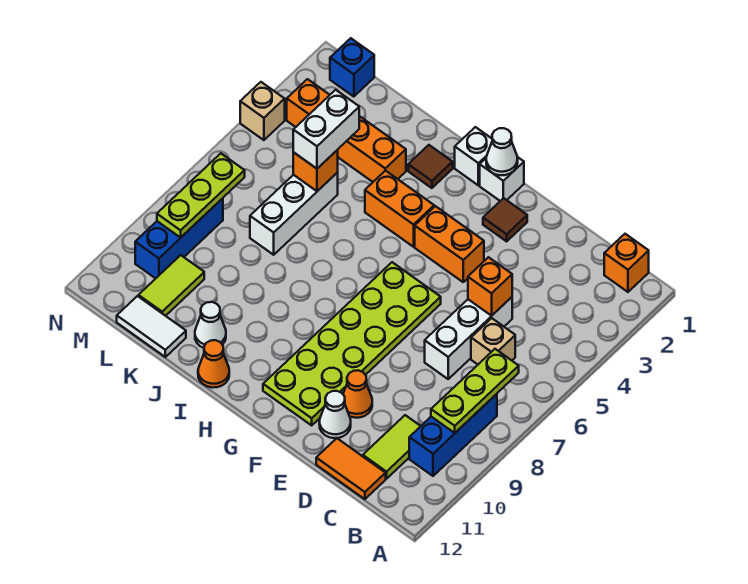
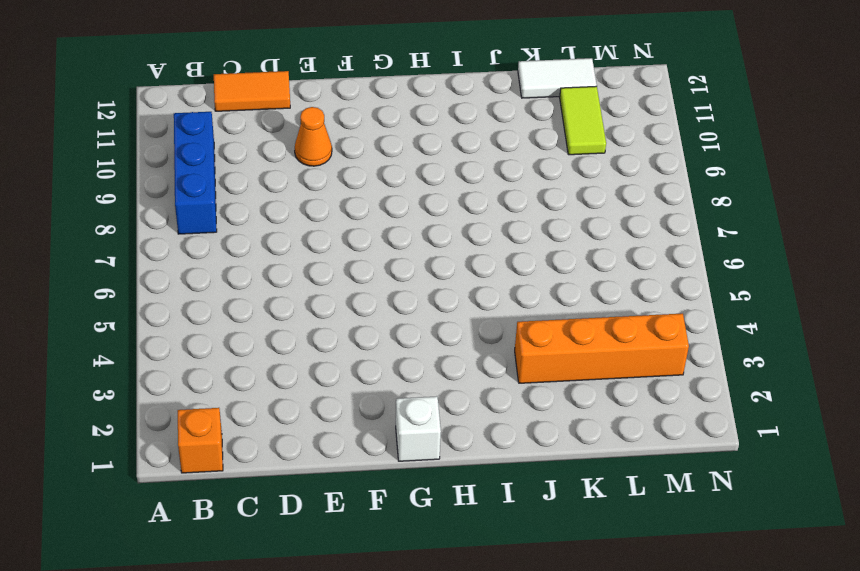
none -> tan 1x1 brick [471,318,515,364]
none -> lime 1x2 tile [363,415,421,479]
none -> white 1x3 brick [425,297,512,379]
none -> white 1x1 cone [319,391,351,438]

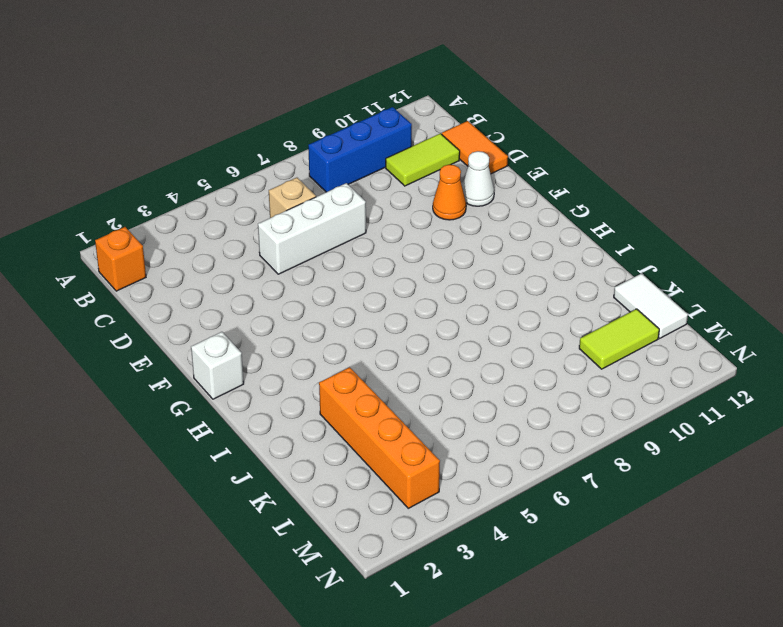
none -> brown 1x1 tile [483,198,527,241]
none -> orange 1x2 brick [415,206,484,282]
none -> lime 2x6 plate [263,262,441,425]
none -> white 1x1 brick [455,127,492,185]

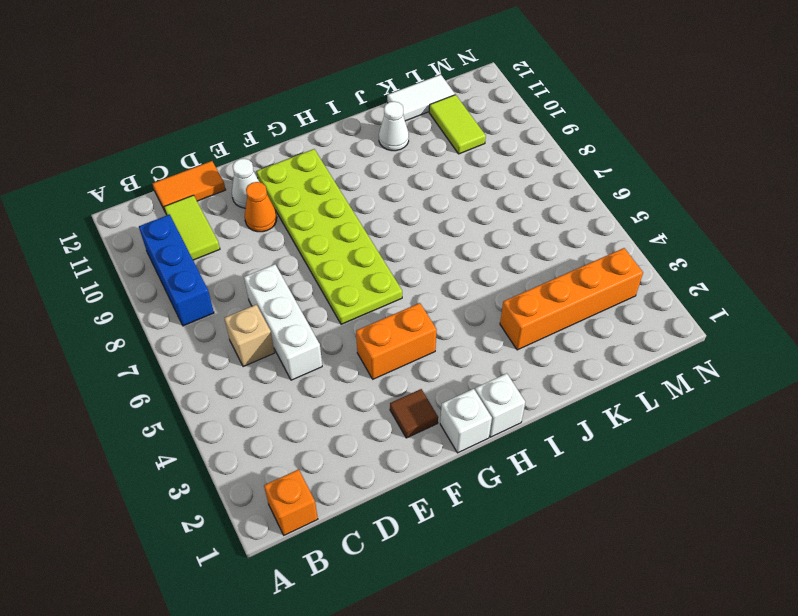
none -> orange 1x2 brick [365,170,434,247]
none -> brown 1x1 tile [408,145,453,188]
none -> orange 1x1 cone [198,340,229,388]
none -> white 1x3 brick [250,172,338,255]

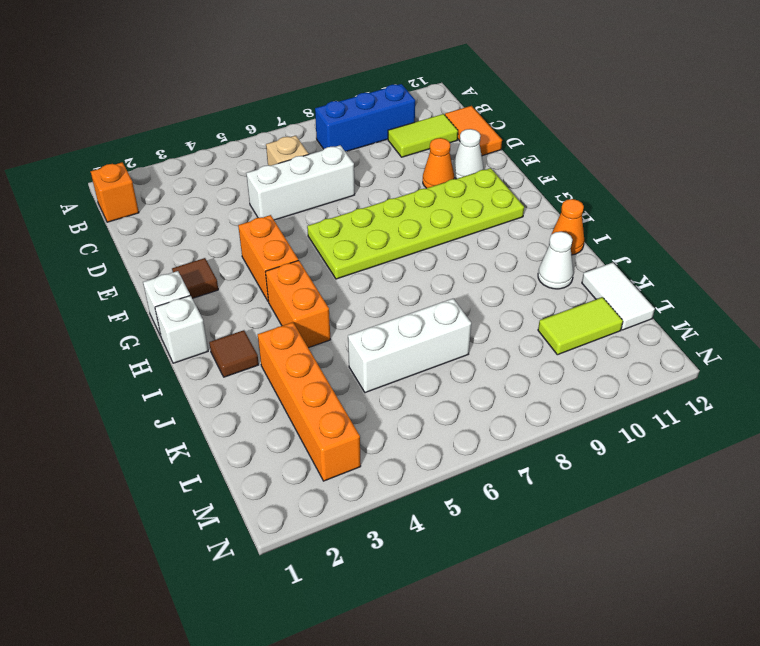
none -> blue 1x1 brick [330,38,374,97]
none -> blue 1x3 brick [135,198,223,278]
none -> tan 1x1 brick [240,82,285,140]
none -> lime 1x3 plate [431,349,519,433]

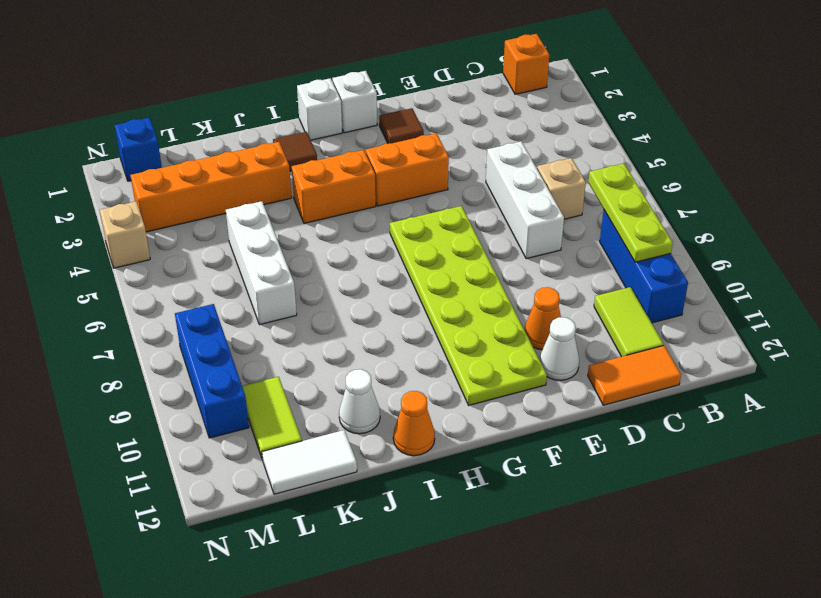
none -> orange 1x1 brick [468,257,512,316]
none -> white 1x1 cone [486,128,518,175]
none -> orange 1x1 brick [293,150,338,191]
none -> lime 1x3 plate [157,153,245,238]

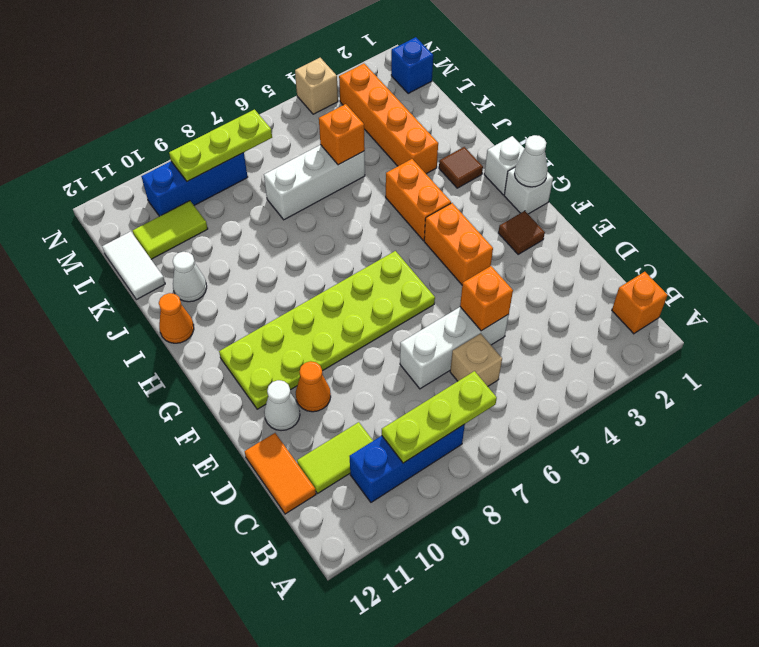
none -> white 1x2 brick [293,90,359,169]

